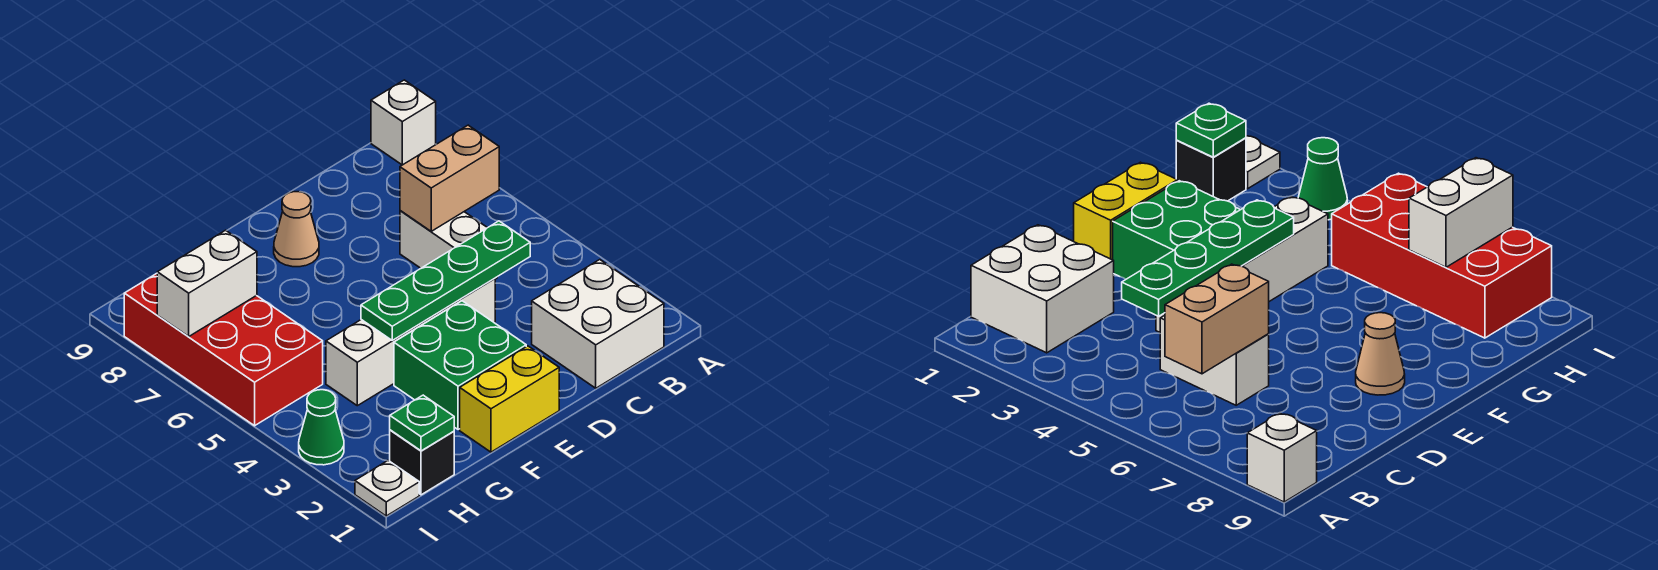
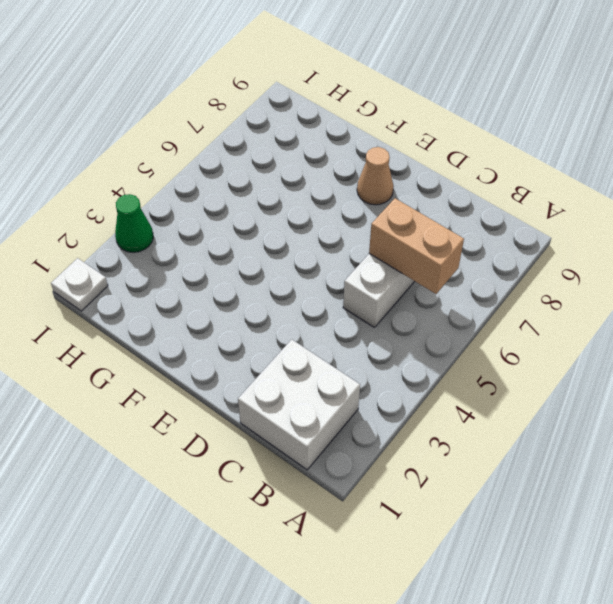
none -> white 1x1 brick [371,80,436,165]
none -> white 1x4 brick [326,279,495,406]
none -> yellow 1x2 brick [460,346,559,452]

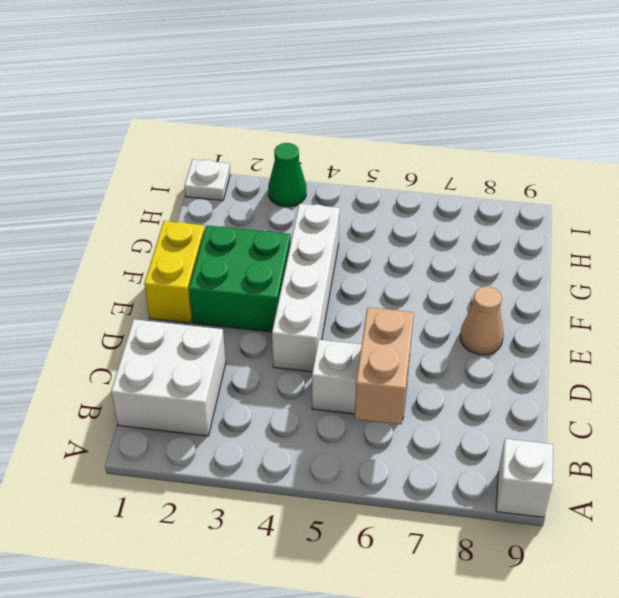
none -> black 1x1 brick [390,430,454,495]
none -> red 2x4 brick [124,273,323,426]
none -> green 1x4 plate [361,221,530,341]

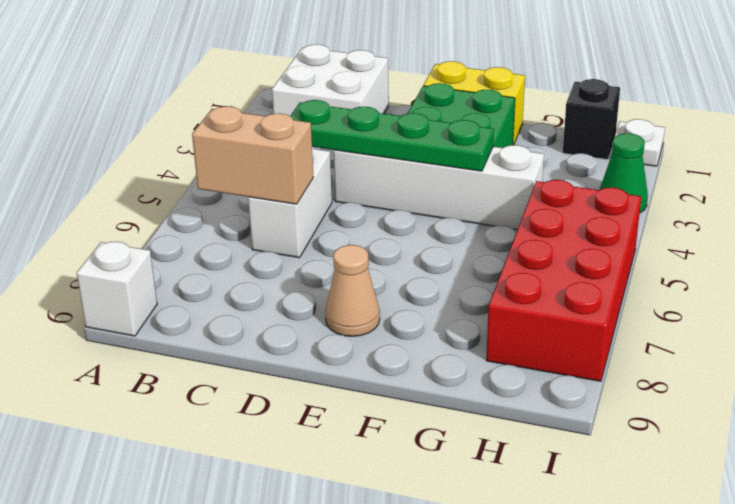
none -> green 1x1 plate [390,395,454,451]
none -> white 1x2 brick [157,230,257,336]

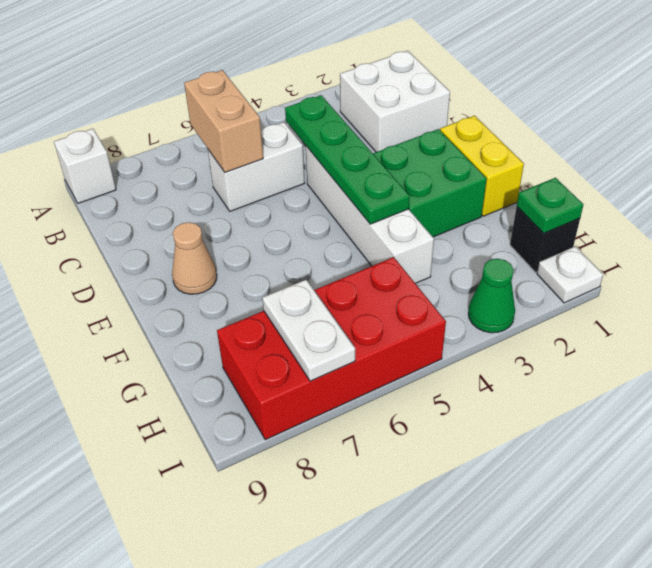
white 1x2 plate [262,280,355,381] -> white 1x2 brick [157,230,257,336]

